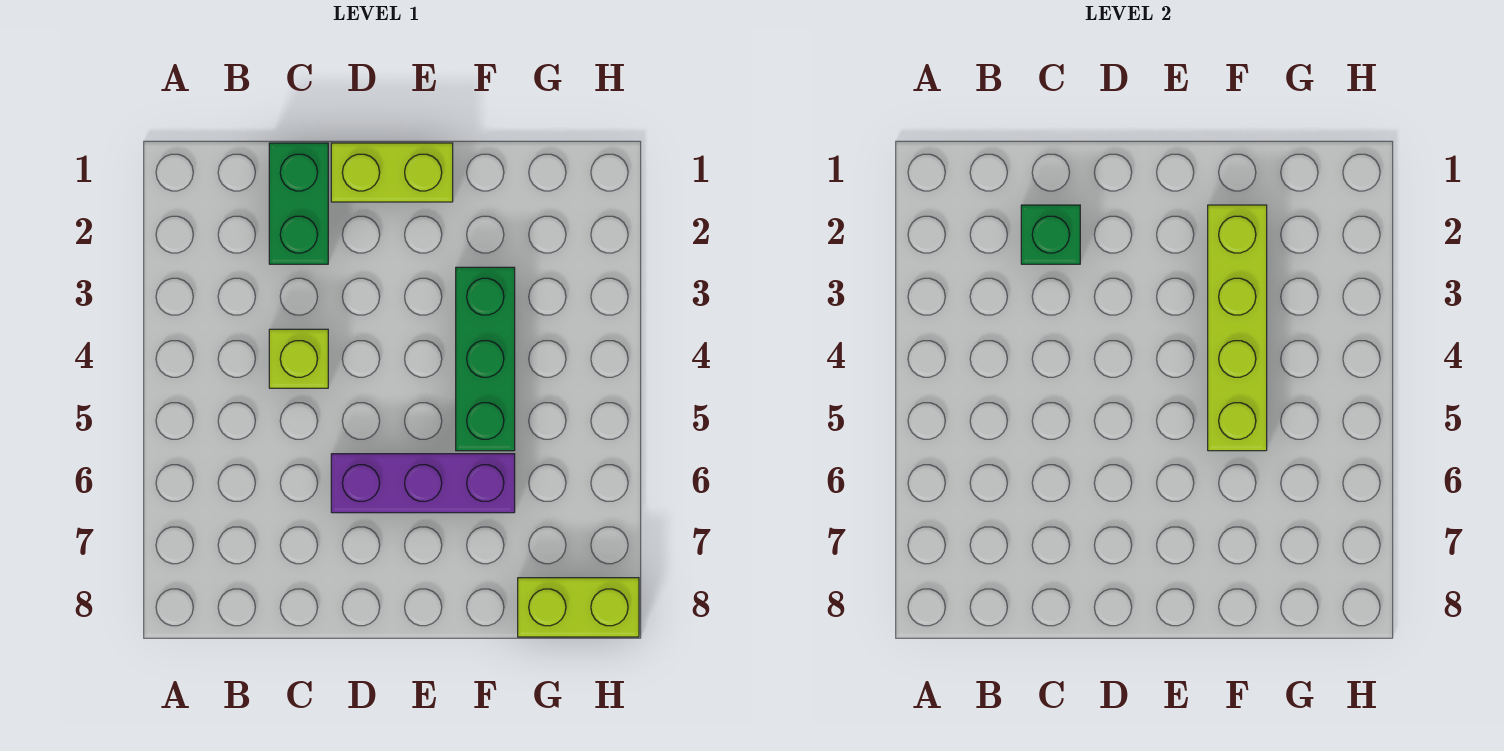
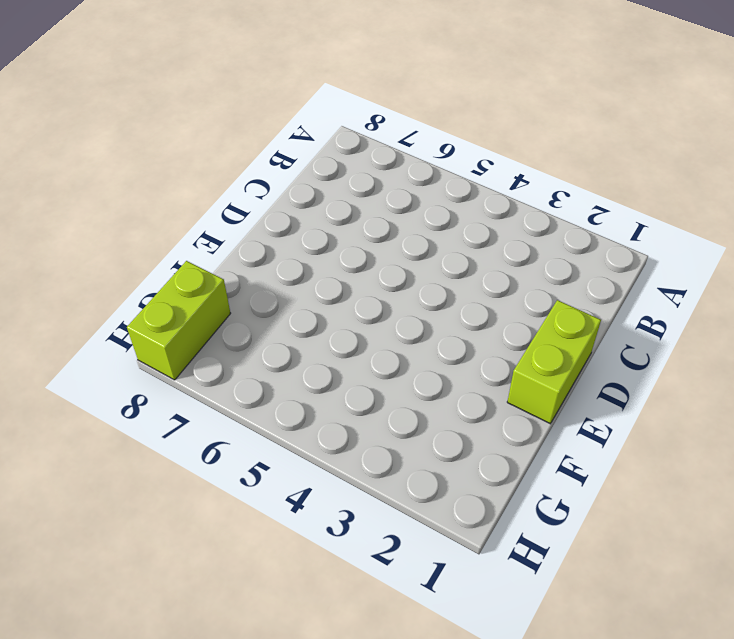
none -> green 1x2 brick [269,143,328,264]
none -> lime 1x1 brick [269,329,328,388]

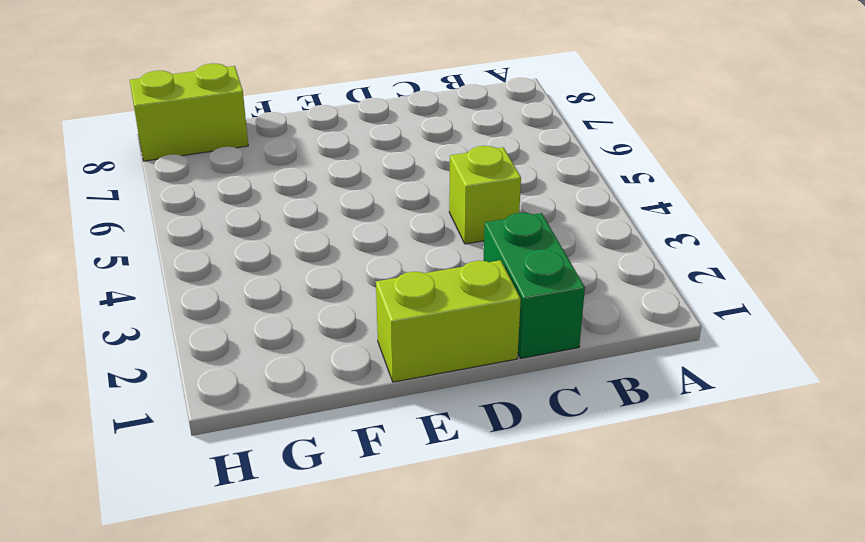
none -> purple 1x3 brick [331,454,515,513]
none -> green 1x3 brick [456,267,515,451]

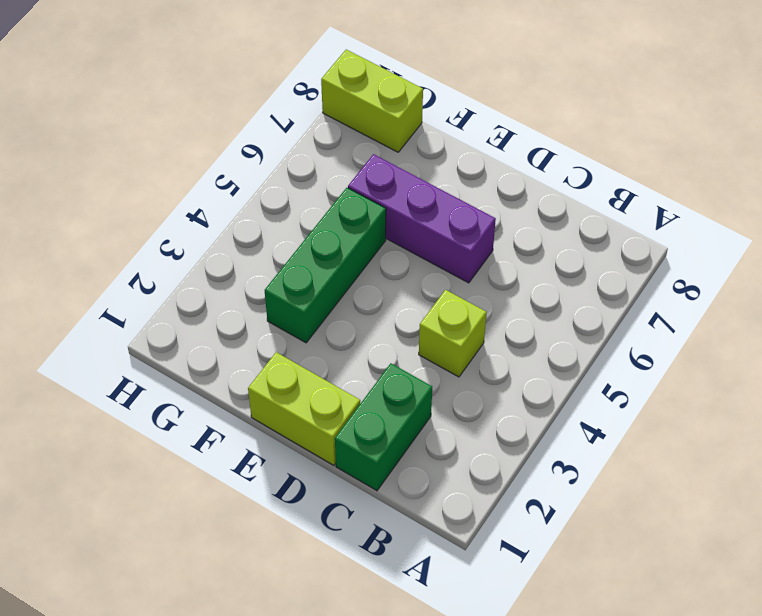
none -> green 1x1 brick [1021,205,1080,264]
none -> lime 1x4 brick [1208,205,1267,451]

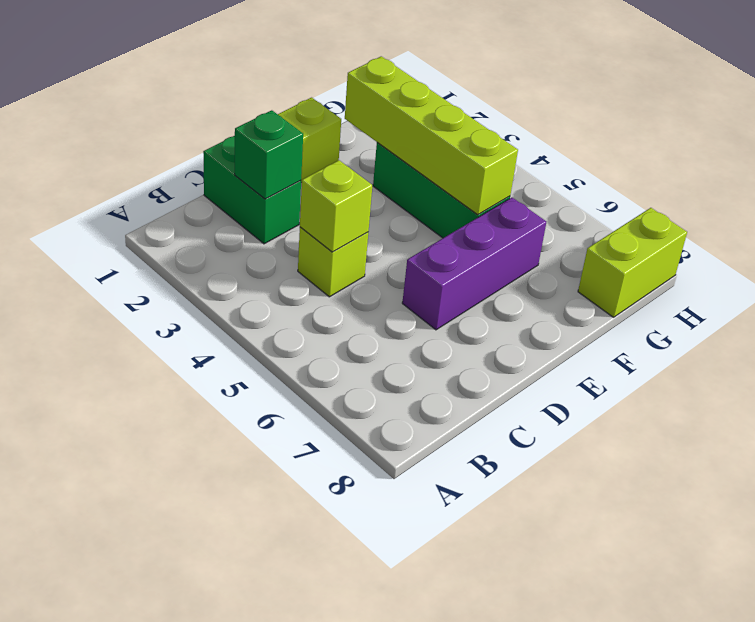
lime 1x1 brick [300,160,372,252] -> none

